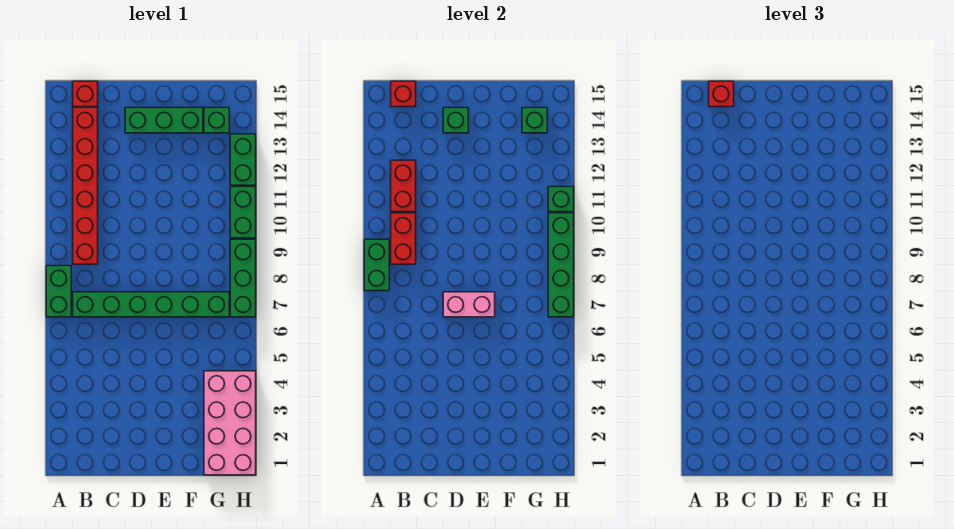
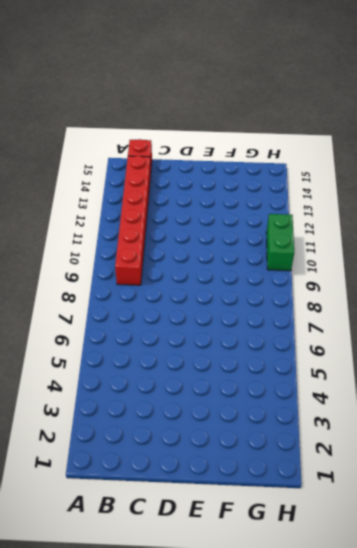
none -> green 1x2 brick [46,266,71,317]
none -> green 1x6 brick [73,292,229,317]
none -> green 1x3 brick [125,108,203,133]

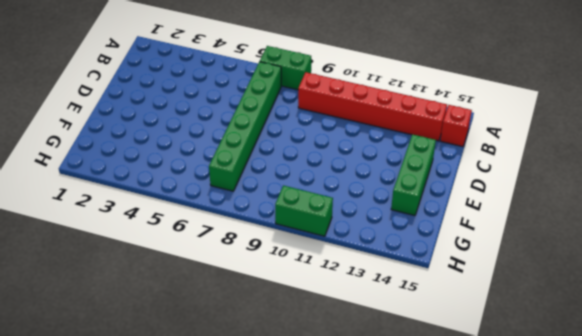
none -> pink 2x4 brick [204,371,256,475]
none -> green 1x1 brick [204,108,229,133]
none -> green 1x3 brick [230,239,256,317]

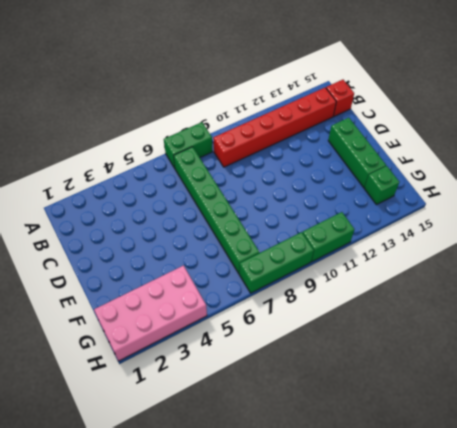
none -> green 1x2 brick [230,134,256,185]
none -> green 1x2 brick [364,239,389,291]
none -> red 1x2 brick [391,213,416,264]

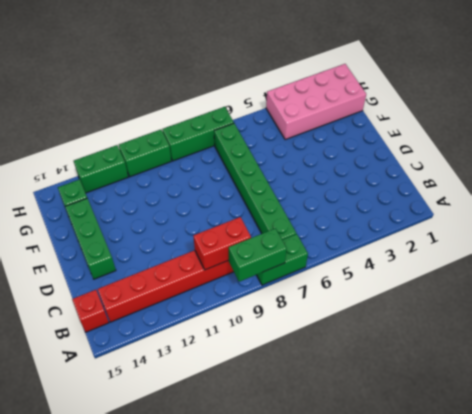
none -> red 1x2 brick [391,160,416,212]
none -> red 1x1 brick [391,81,416,107]
none -> pink 1x2 brick [443,292,495,317]

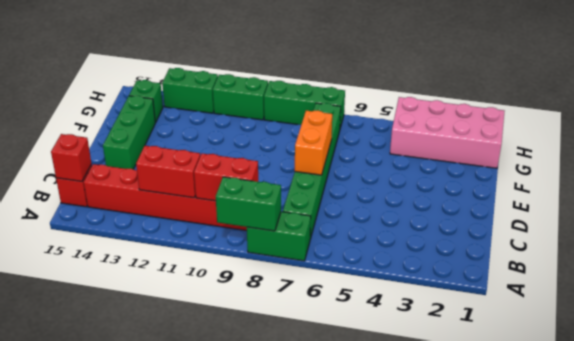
orange 1x2 brick [295,111,332,175] -> pink 1x2 brick [443,292,495,317]
none -> green 1x1 brick [443,108,468,133]
none -> green 1x1 brick [522,108,547,133]
none -> green 1x4 brick [548,213,574,317]

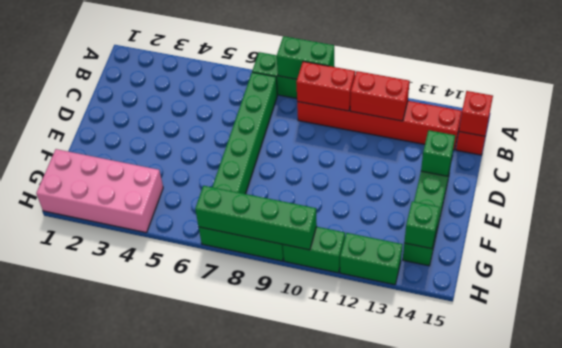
none -> pink 1x2 brick [443,292,495,317]
none -> green 1x1 brick [548,187,574,212]
none -> red 1x1 brick [709,81,734,107]

